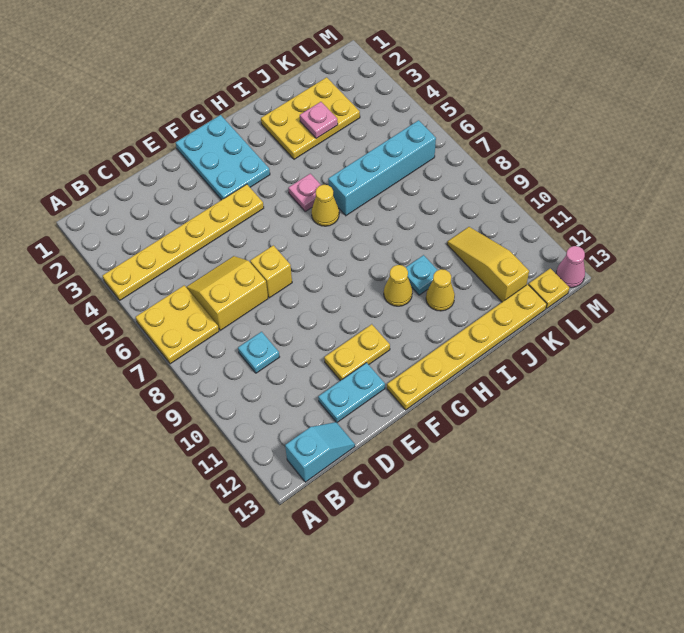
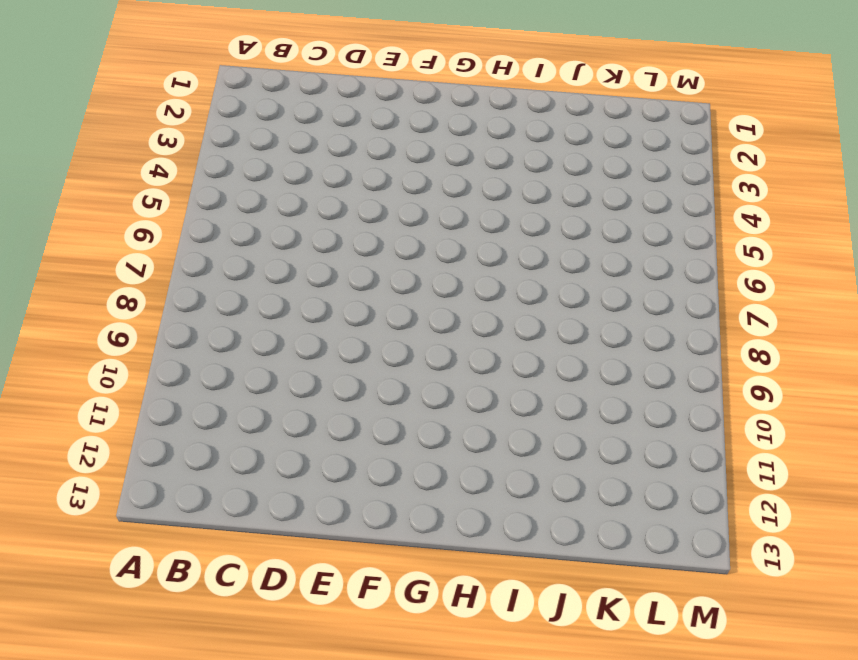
none -> yellow 1x6 plate [103,184,264,300]
none -> yellow 2x2 plate [136,285,219,364]
none -> cyan 1x2 slope [285,422,355,482]

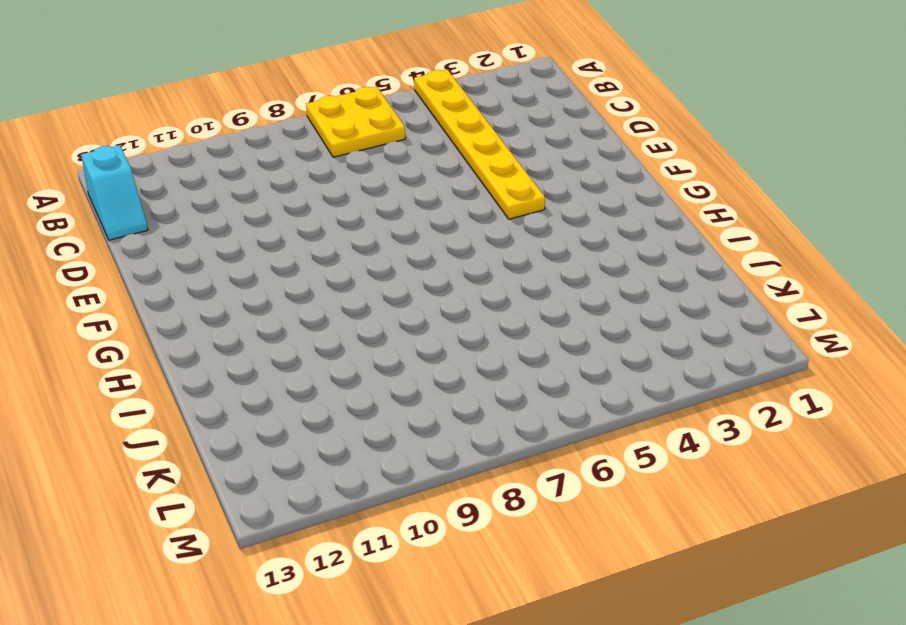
none -> yellow 2x2 slope [186,256,268,330]
none -> cyan 1x1 plate [238,332,279,373]
none -> cyan 1x2 plate [318,363,385,422]

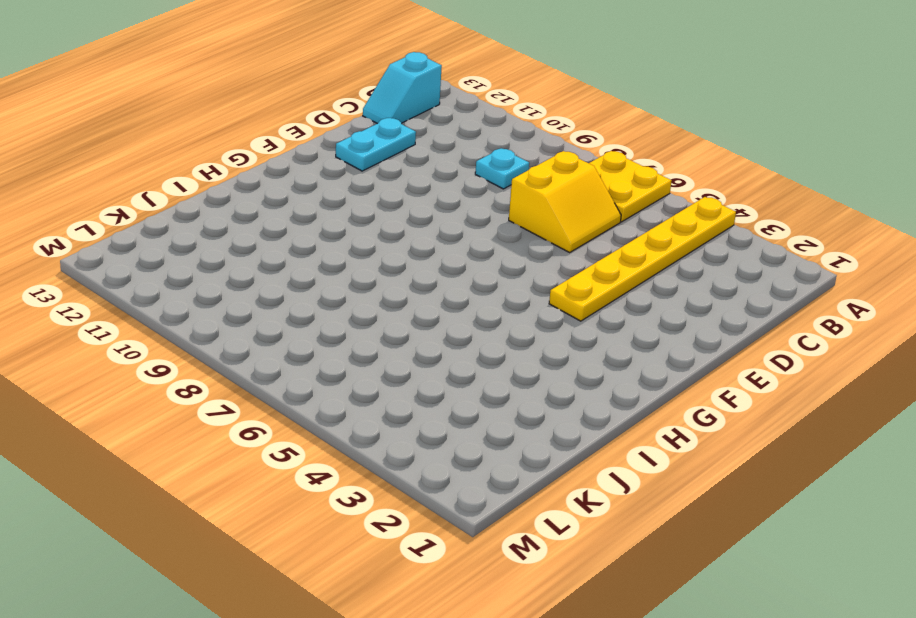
none -> yellow 1x1 brick [250,245,292,298]
none -> yellow 1x2 plate [324,324,390,381]
none -> cyan 2x3 plate [176,115,270,200]

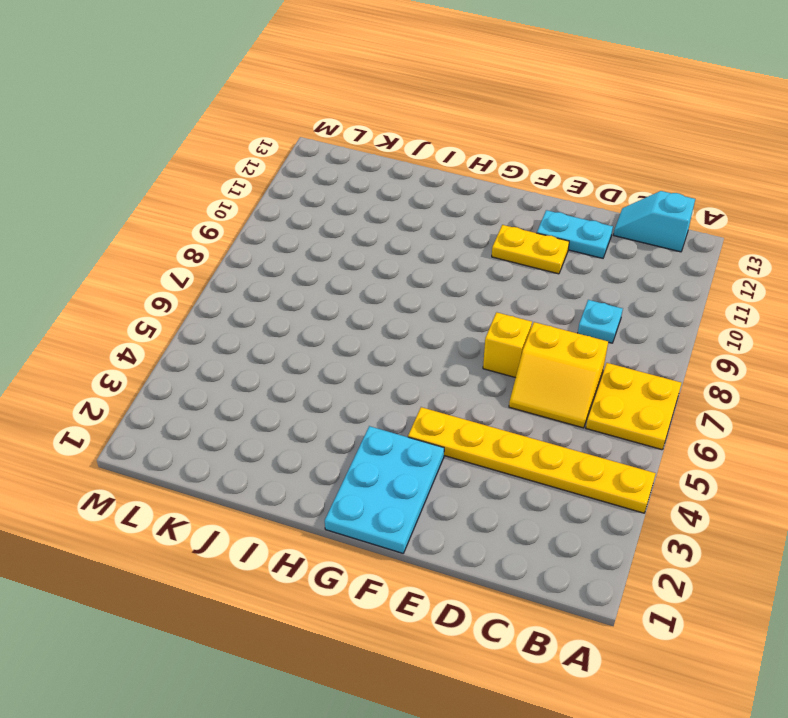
none -> yellow 1x6 plate [387,284,547,410]
none -> pink 1x1 plate [288,174,321,211]
none -> yellow 1x1 cone [311,185,339,226]

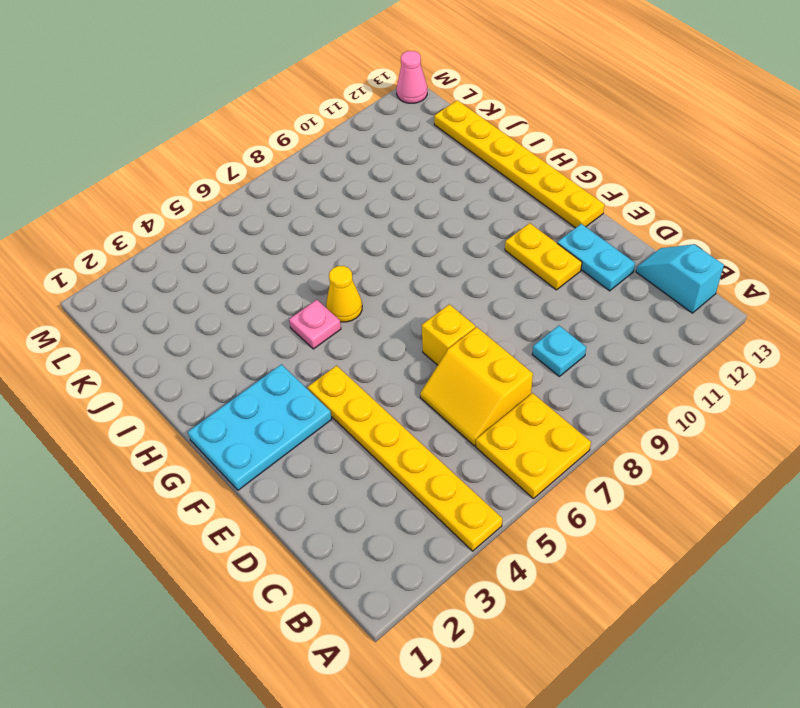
none -> yellow 1x1 cone [384,265,412,306]
none -> yellow 2x3 plate [261,77,360,159]
none -> cyan 1x4 brick [328,120,436,215]

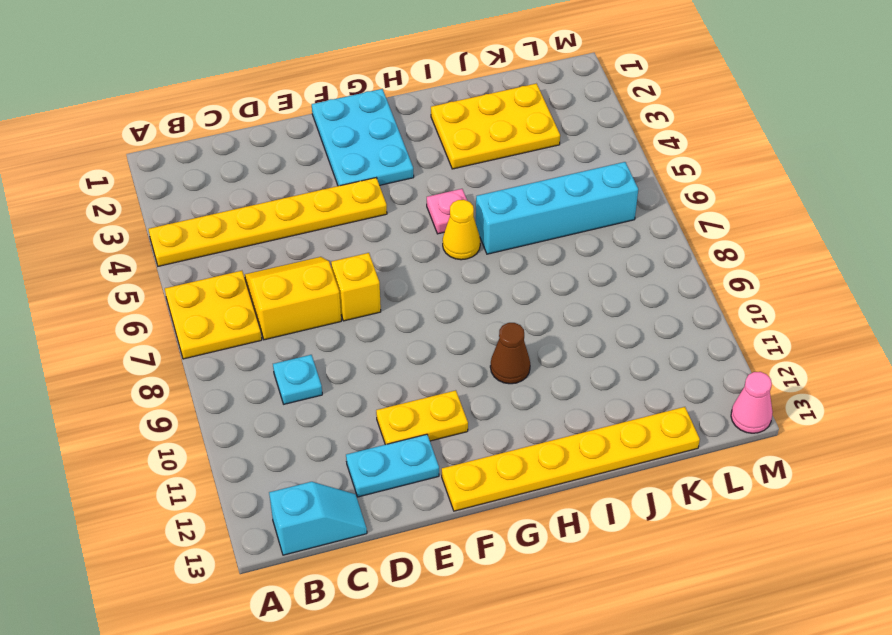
brown 1x1 cone [490,323,530,384] -> yellow 1x1 cone [384,265,412,306]
none -> cyan 1x1 plate [406,255,438,295]
none -> yellow 1x1 cone [426,269,455,311]
none -> yellow 1x3 slope [447,227,529,302]

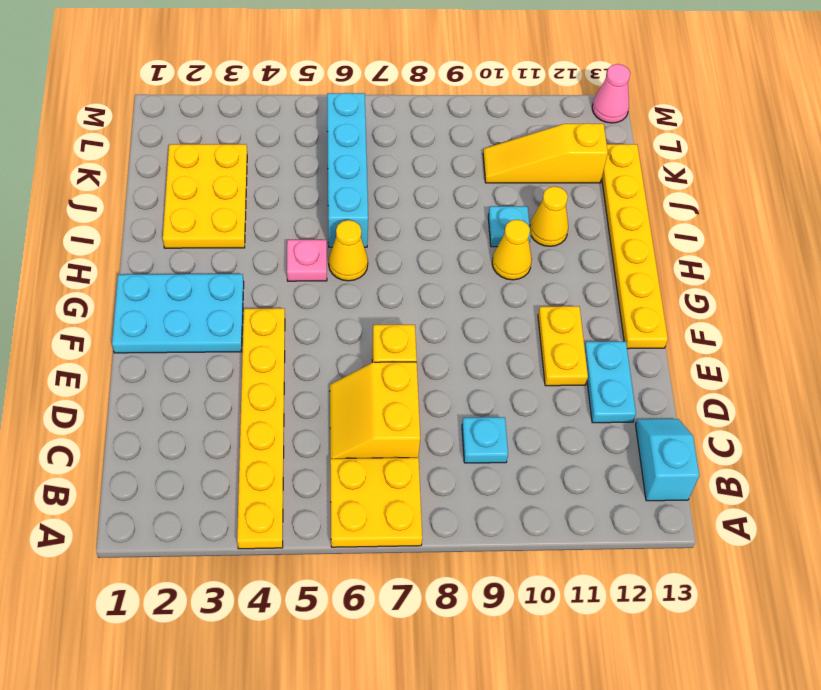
none -> yellow 1x1 plate [529,268,570,308]
none -> pink 1x1 plate [300,102,338,138]

